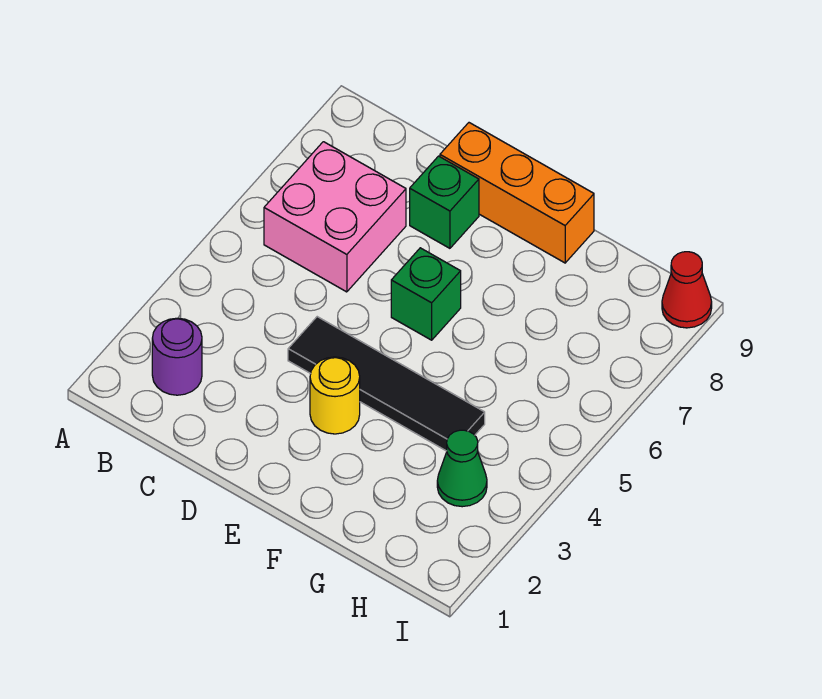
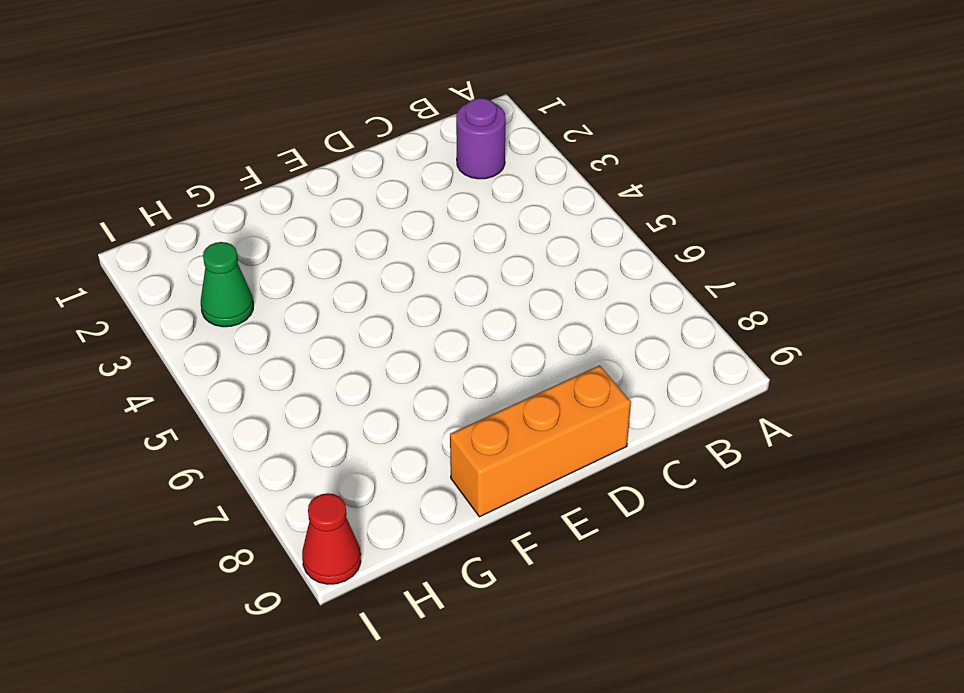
none -> pink 2x2 brick [264,142,406,292]
none -> black 1x4 tile [288,317,485,451]

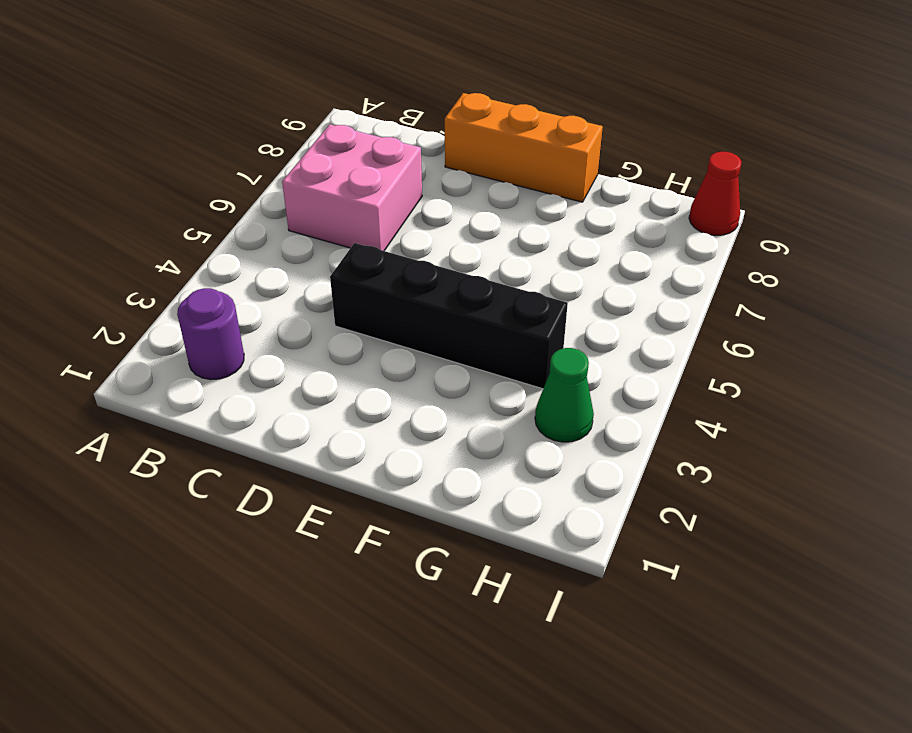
black 1x4 brick [330,243,568,389] -> black 1x4 tile [288,317,485,451]
none -> green 1x1 brick [410,156,479,248]
none -> yellow 1x1 round brick [310,357,360,434]

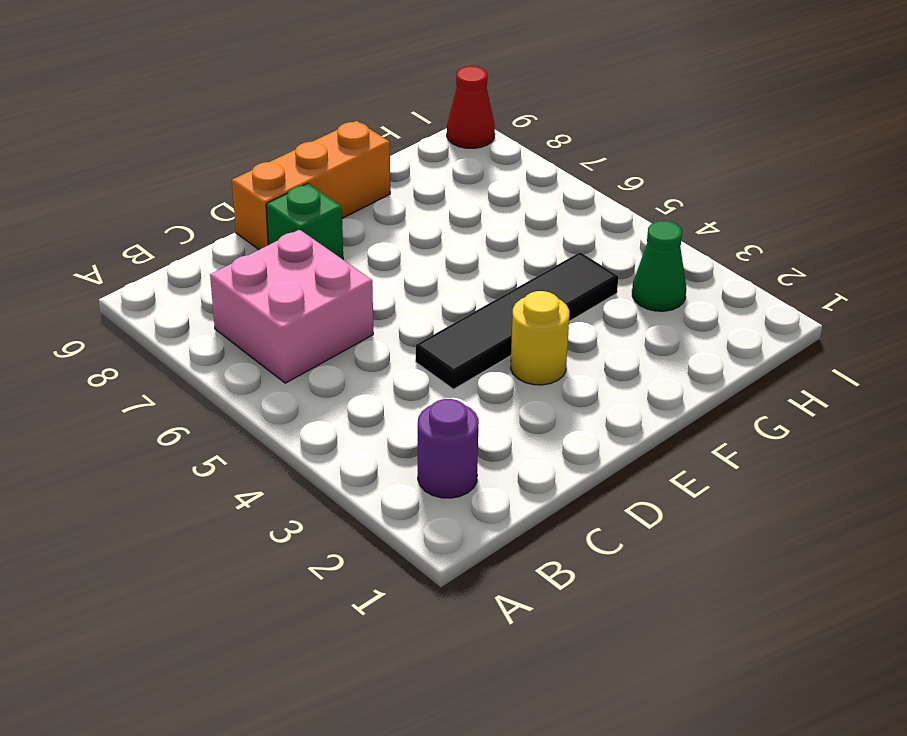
none -> green 1x1 brick [391,248,461,340]

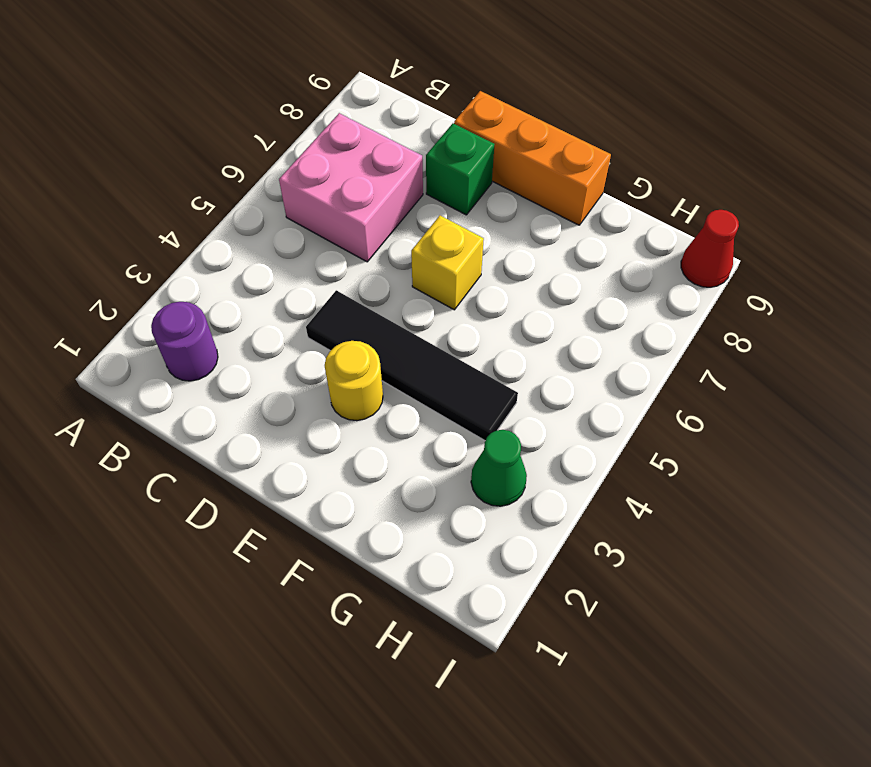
yellow 1x1 brick [411,215,484,310] -> green 1x1 brick [391,248,461,340]

